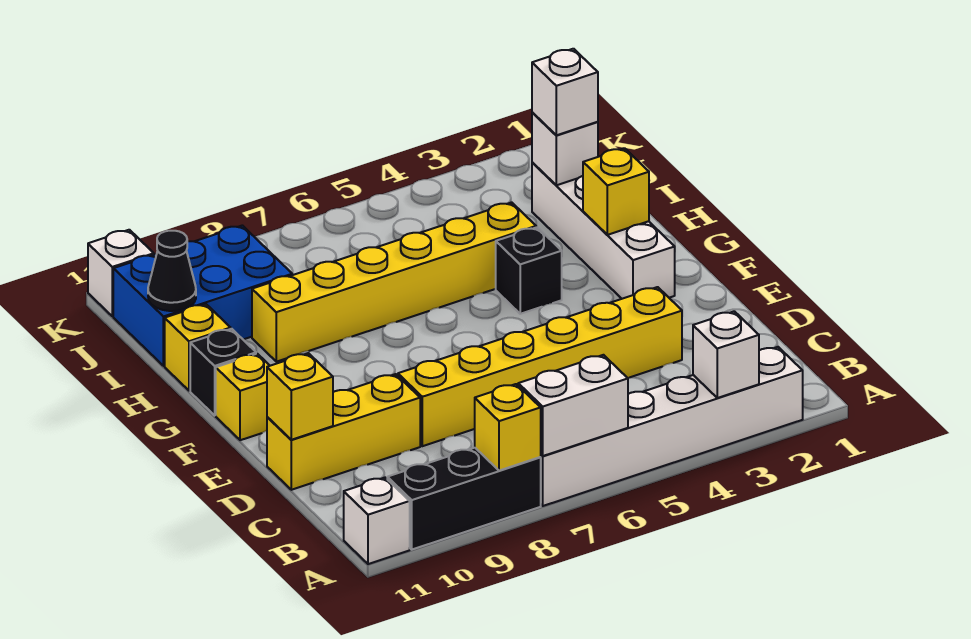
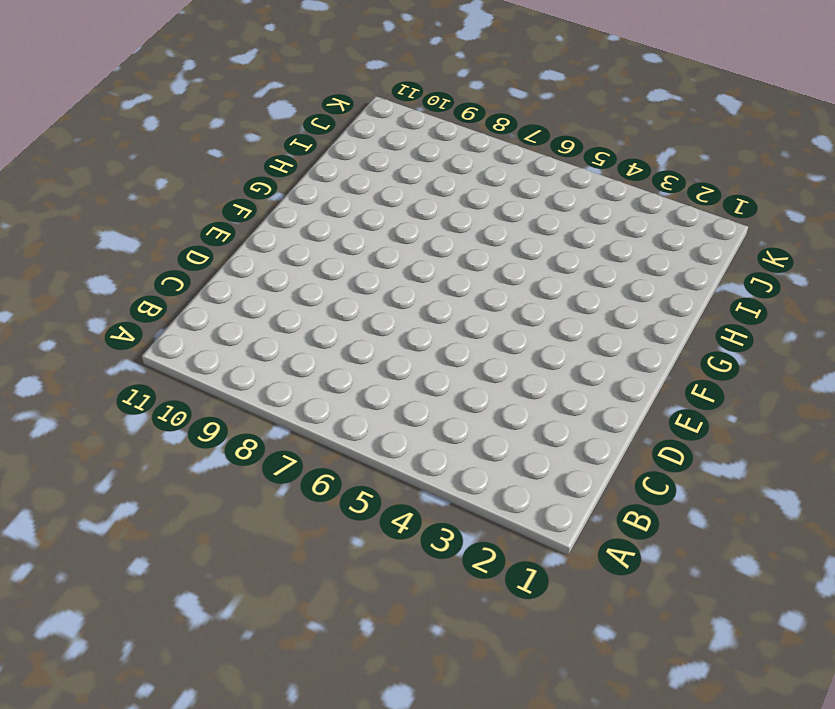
none -> white 1x6 brick [540,347,803,506]
none -> black 1x3 brick [387,448,541,549]
none -> white 1x1 brick [344,478,410,564]

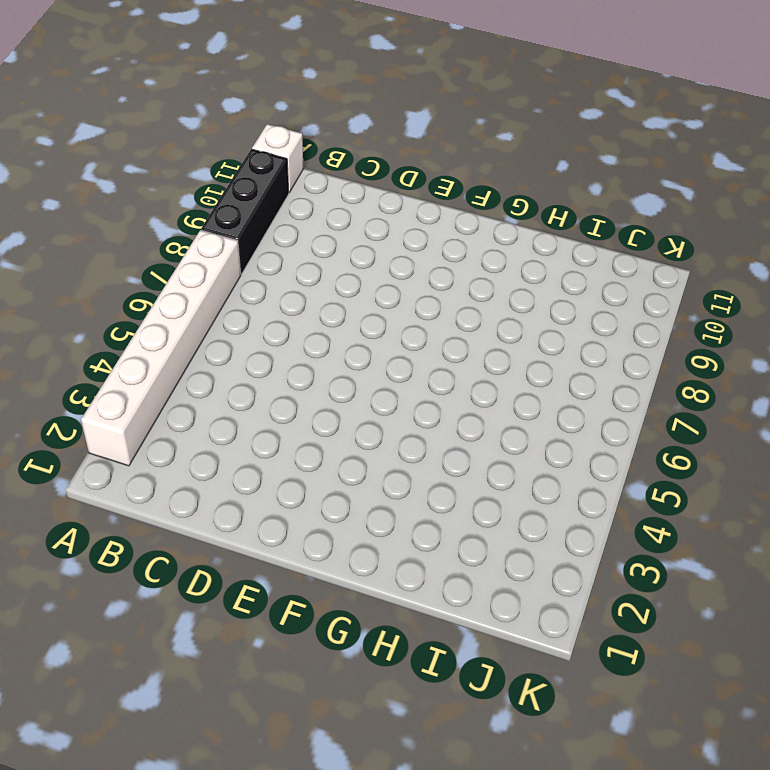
none -> yellow 1x6 brick [398,287,682,446]
none -> yellow 1x3 brick [267,374,420,490]
none -> white 1x4 brick [532,162,675,299]

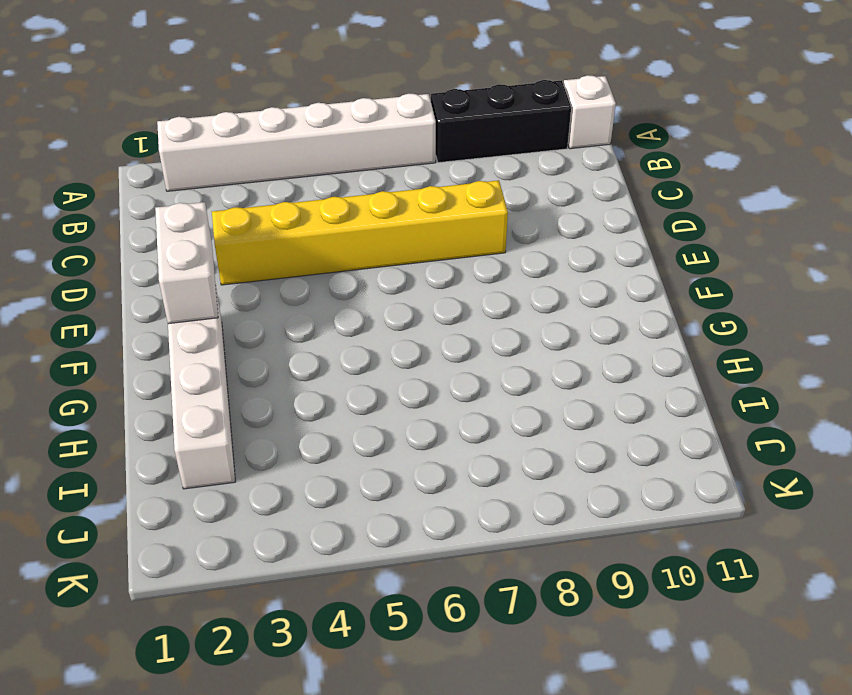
white 1x2 brick [155,202,218,324] -> white 1x2 brick turned to [518,355,628,456]
none -> yellow 1x3 brick [267,374,420,490]
none -> yellow 1x1 brick [216,354,270,440]
none -> black 1x1 brick [496,227,562,314]

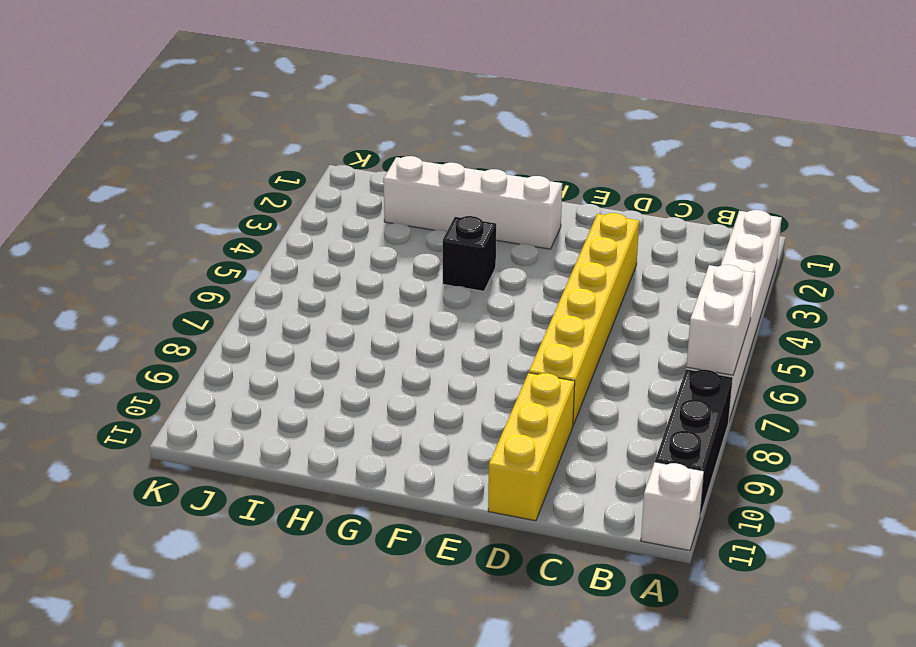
none -> yellow 1x1 brick [216,354,270,440]
none -> black 1x1 brick [190,329,256,415]
none -> yellow 1x6 brick [252,202,536,362]

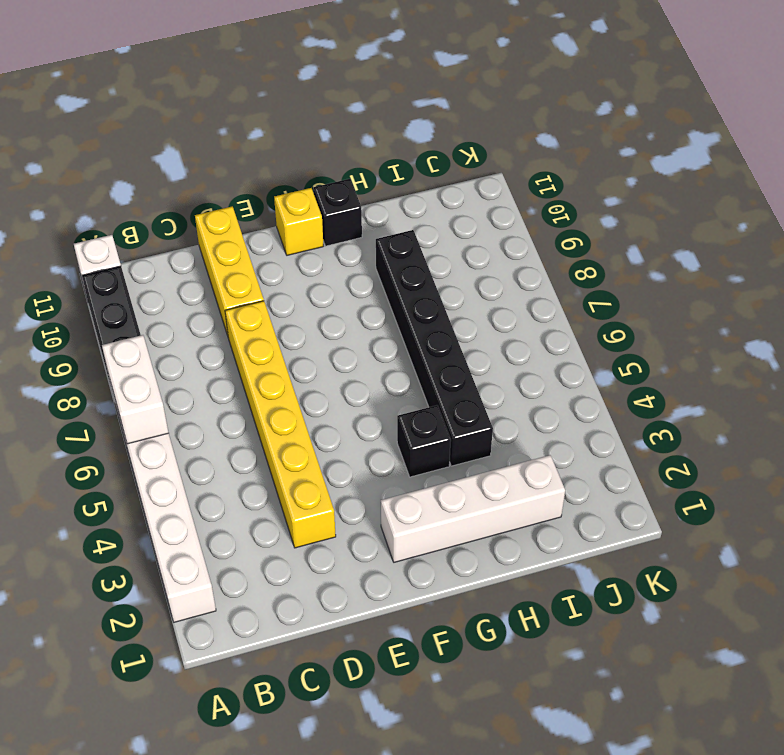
black 1x6 brick [376,230,493,466] -> yellow 1x6 brick [252,202,536,362]
none -> yellow 1x1 brick [165,304,231,391]
none -> blue 2x3 brick [113,225,292,366]
none -> white 1x1 brick [88,230,154,316]

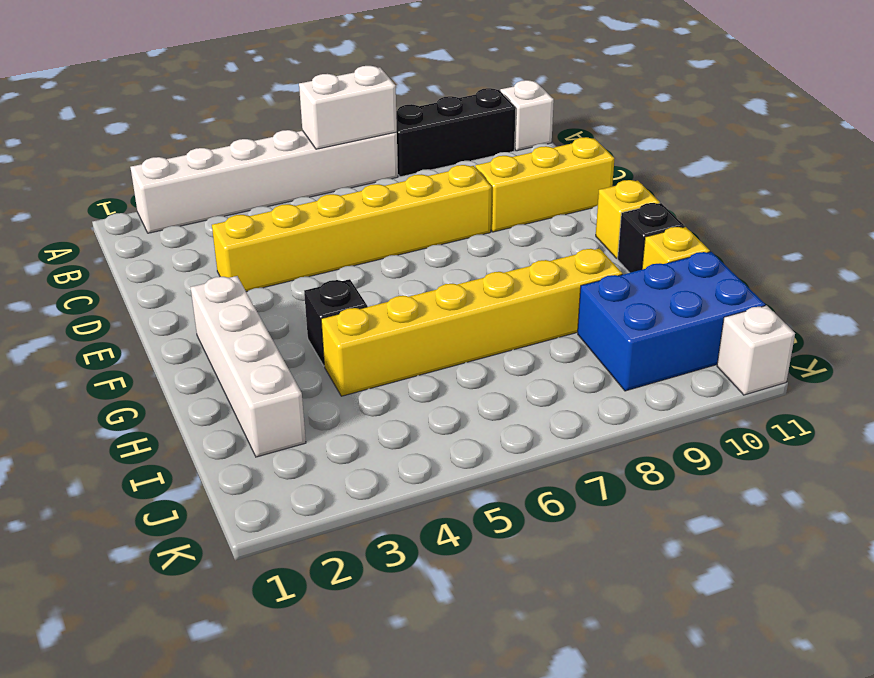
none -> white 1x1 brick [693,311,759,398]
none -> yellow 1x1 brick [475,384,541,471]
none -> yellow 1x1 brick [267,353,333,440]

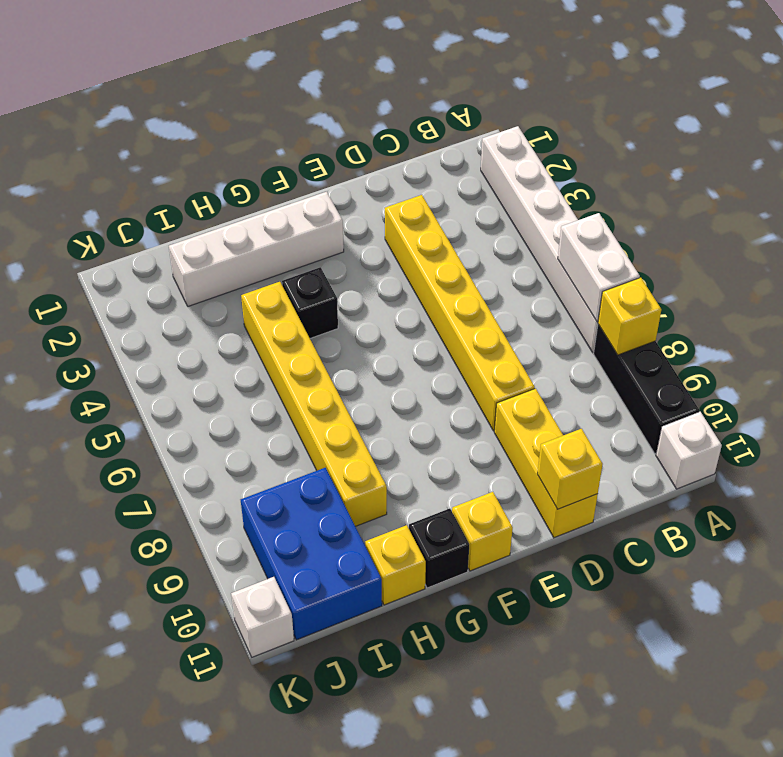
none -> white 1x1 brick [693,311,759,398]
none -> yellow 1x1 brick [583,148,649,235]
none -> white 1x1 brick [532,112,598,185]

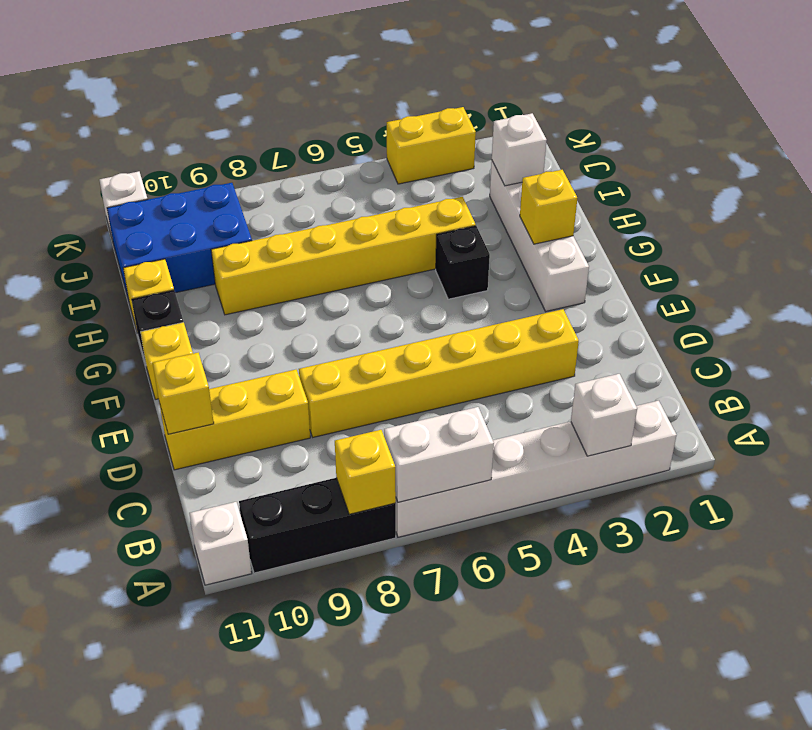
yellow 1x2 brick [387,107,476,184] -> none
none -> black 1x1 cone [148,231,196,311]
none -> white 1x1 brick [532,49,598,135]

